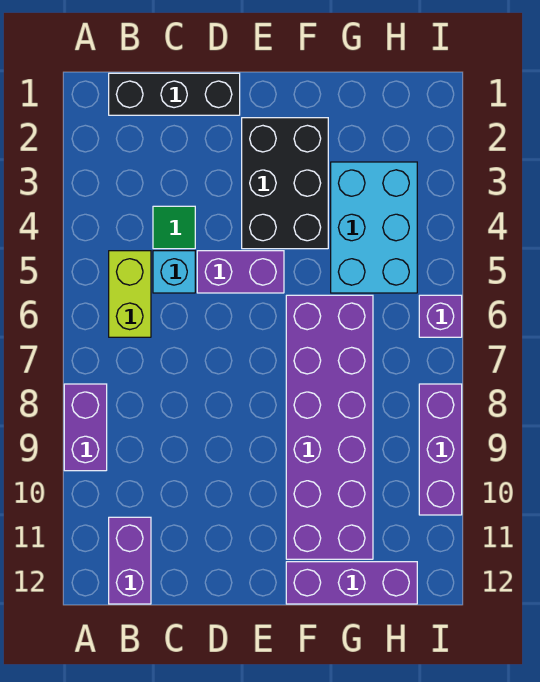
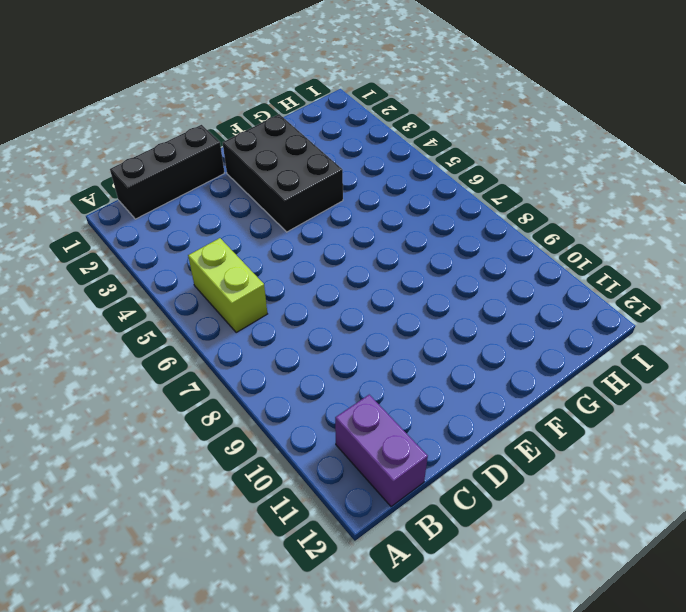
none -> purple 1x2 brick [64,384,107,471]
none -> green 1x1 tile [153,206,195,249]
none -> cyan 1x1 brick [153,251,195,293]

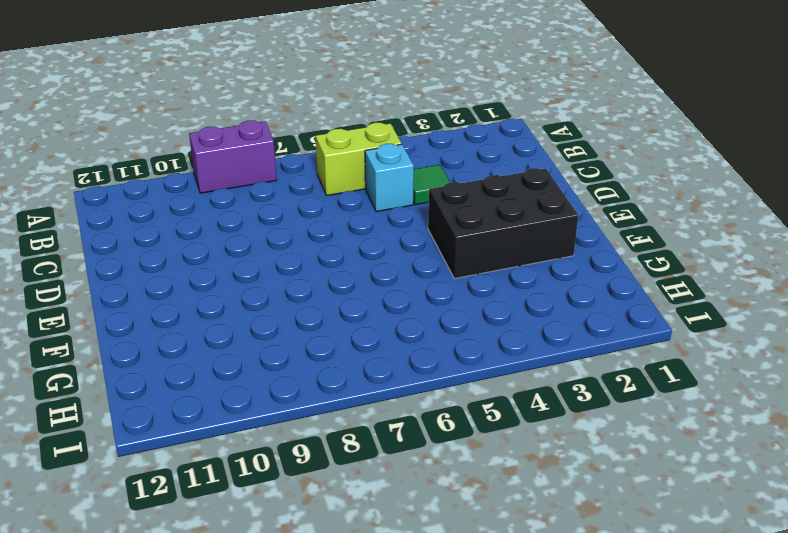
none -> black 1x3 brick [109,73,240,115]
none -> purple 1x2 brick [109,517,151,604]
none -> purple 1x2 brick [197,251,284,293]

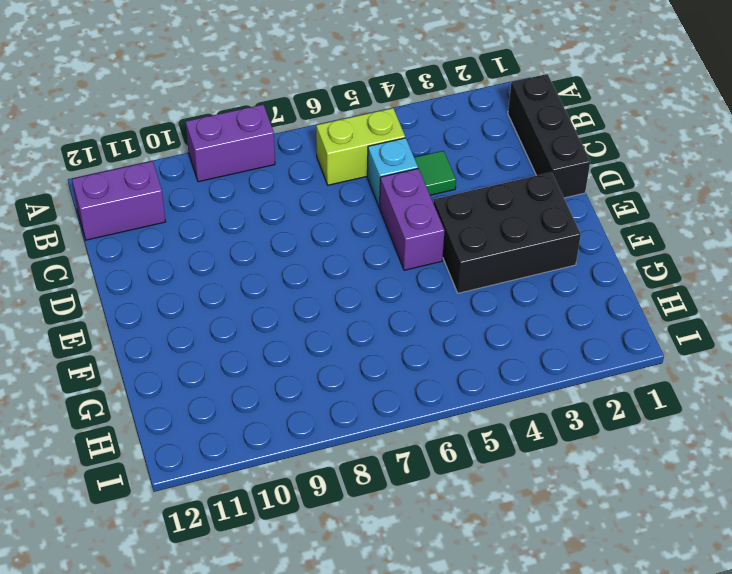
none -> purple 2x6 brick [286,295,373,559]
none -> purple 1x3 brick [286,562,417,604]
none -> cyan 2x3 brick [331,162,417,293]

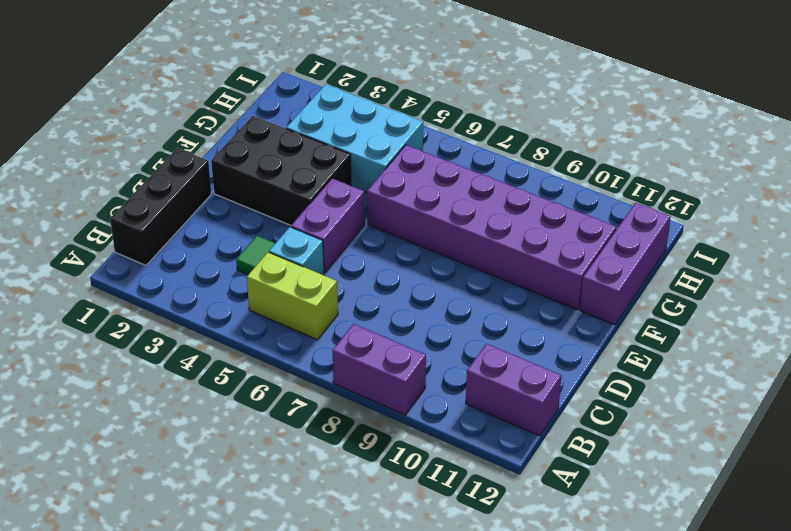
none -> purple 1x1 brick [419,295,462,337]
none -> purple 1x3 brick [419,384,462,515]

